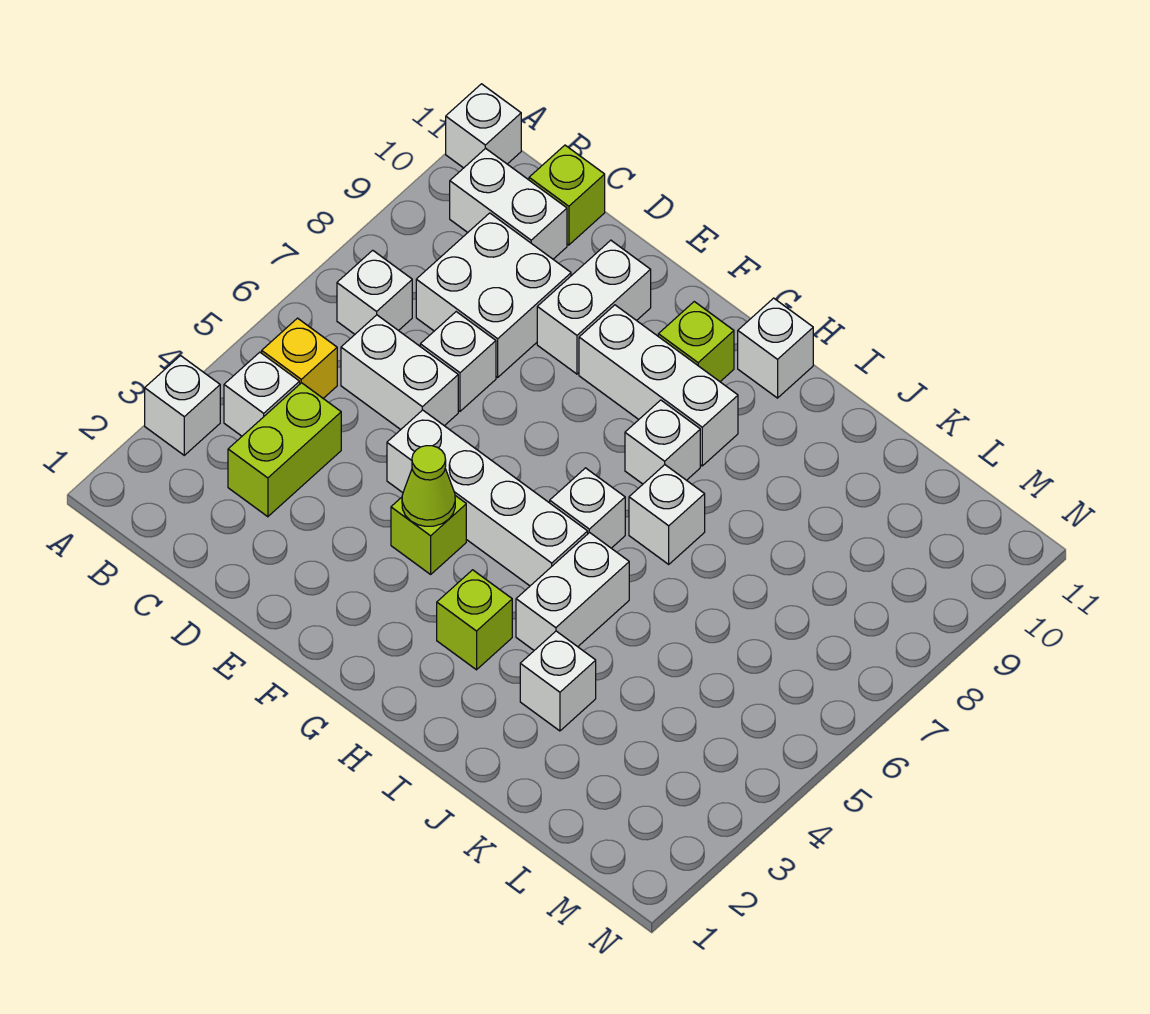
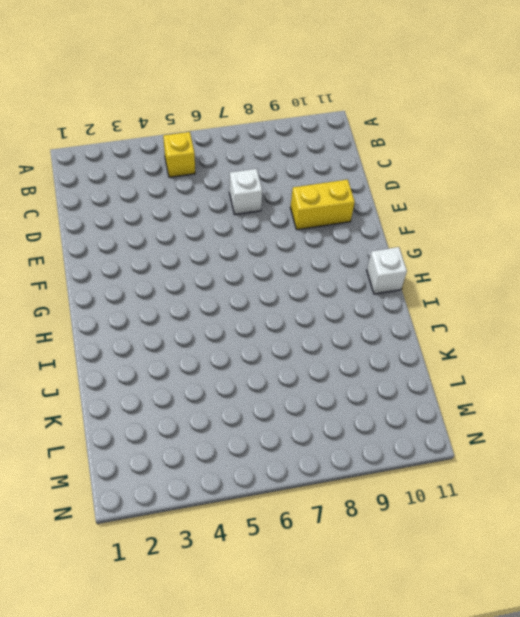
yellow 1x2 brick [290,180,355,230] -> white 1x2 brick [537,240,651,374]
none -> white 1x1 brick [145,356,220,455]
none -> white 1x1 brick [446,84,521,168]
none -> white 1x1 brick [224,352,300,436]

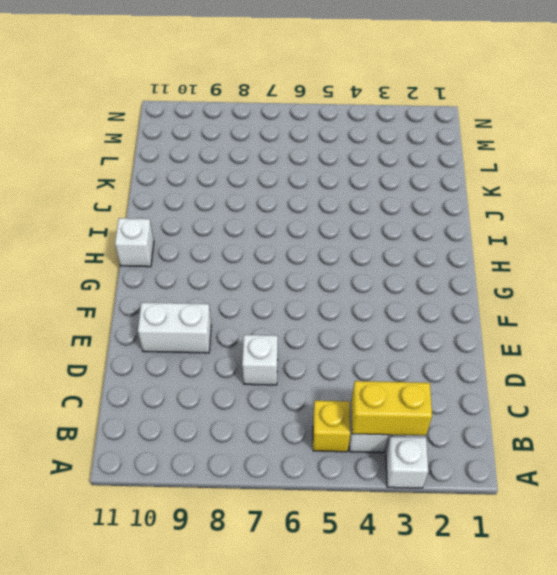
yellow 1x2 brick [352,381,432,435] -> none
none -> white 1x1 brick [446,84,521,168]
none -> white 1x1 brick [337,250,412,334]
none -> white 1x2 brick [450,148,567,259]

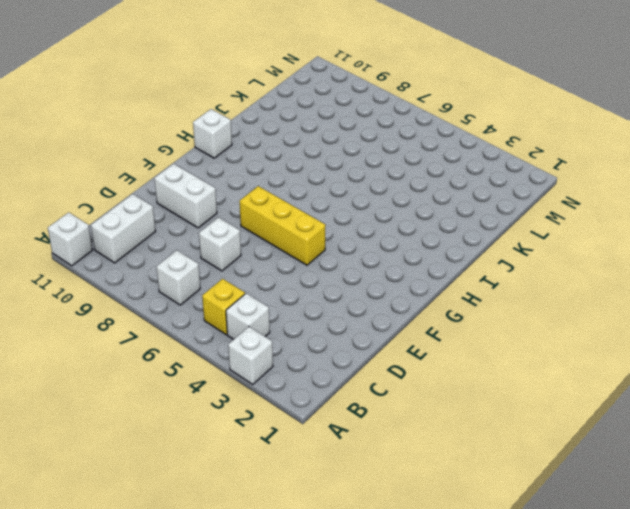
yellow 1x3 brick [240,186,326,265] -> white 1x4 brick [387,410,588,586]
none -> lime 1x2 brick [228,383,341,517]
none -> white 1x2 brick [341,315,458,430]
none -> white 2x2 brick [416,213,571,377]

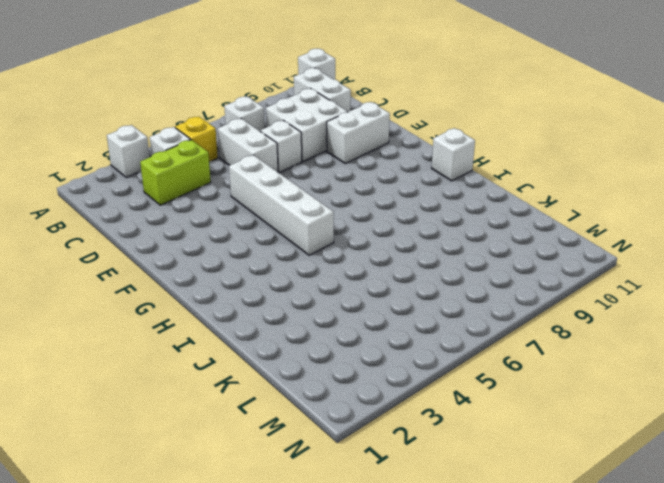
none -> lime 1x1 brick [529,145,605,245]
none -> lime 1x1 brick [391,496,466,574]
none -> white 1x3 brick [579,305,738,466]

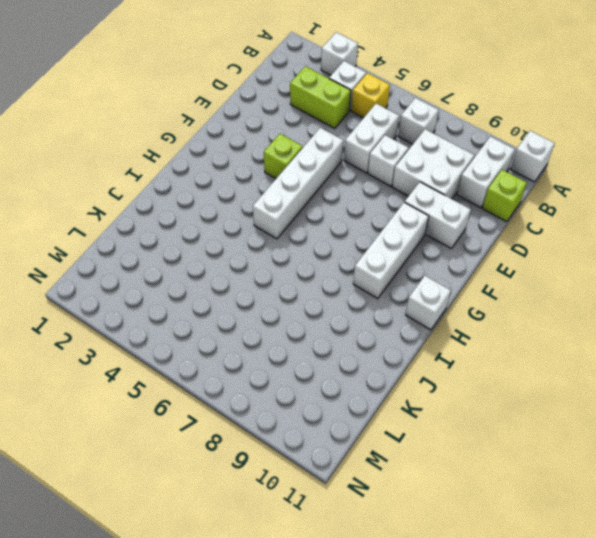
none -> lime 1x1 brick [658,302,734,381]
none -> lime 1x1 brick [437,570,512,670]
none -> white 1x1 brick [550,468,625,548]

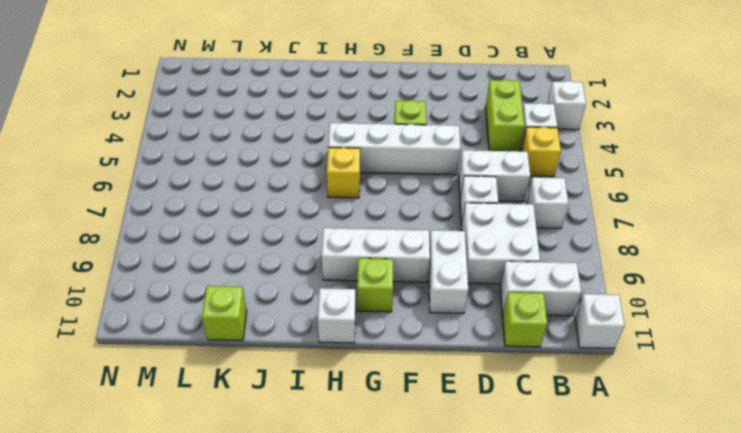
yellow 1x1 brick [327,147,360,198] -> white 1x1 brick [550,468,625,548]
lime 1x1 brick [202,286,247,341] -> lime 1x1 brick moved to [437,570,512,670]
none -> white 1x1 brick [625,400,700,484]
none -> white 1x2 brick [516,532,629,650]
none -> white 1x1 brick [629,465,705,564]

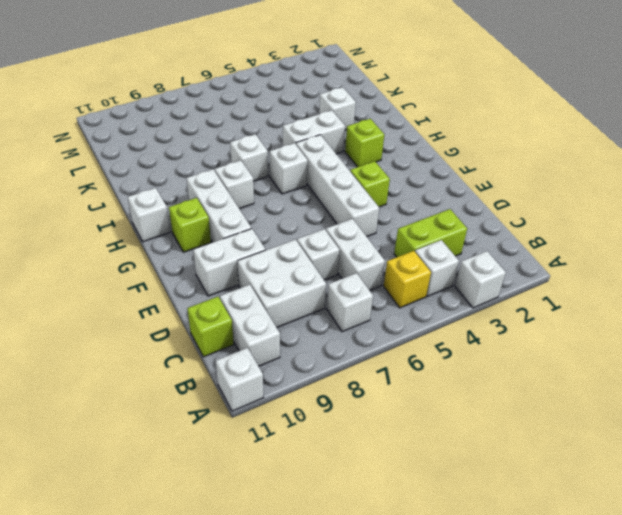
none -> lime 1x1 cone [402,446,455,526]

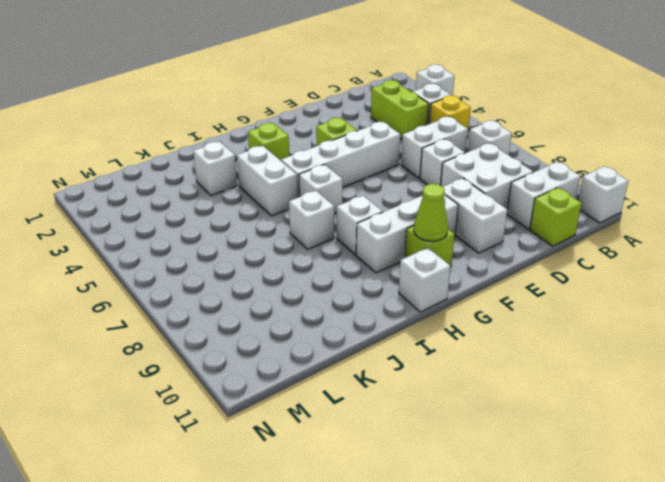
lime 1x1 cone [414,184,448,241] -> lime 1x1 cone moved to [402,446,455,526]

